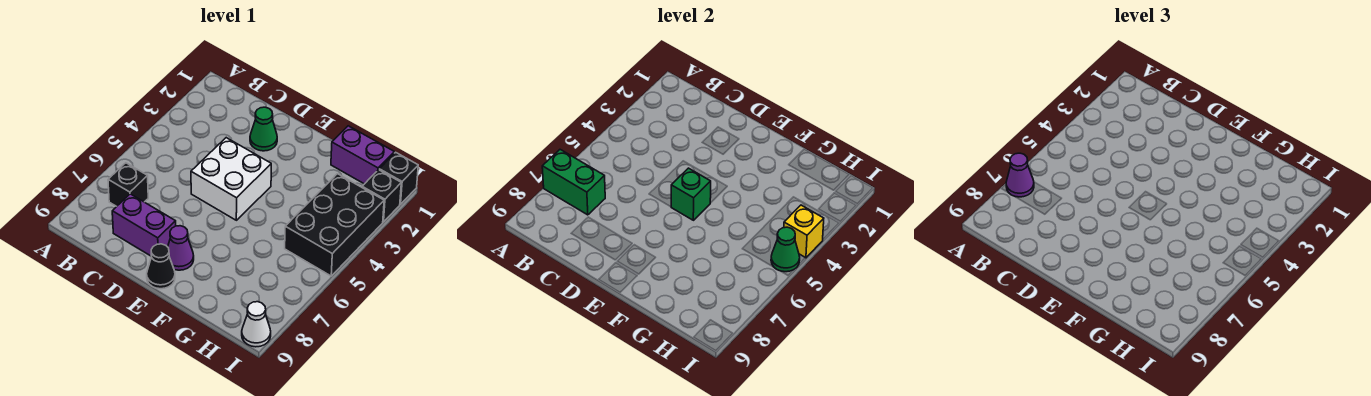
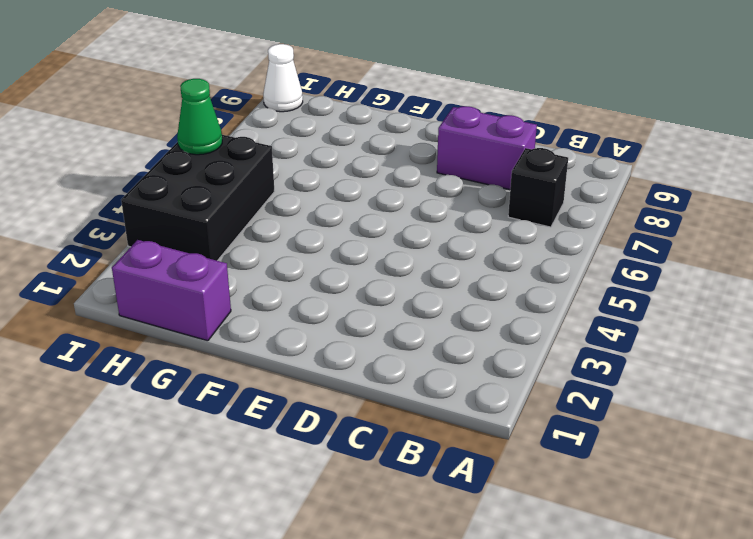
none -> green 1x1 cone [250,107,277,151]
none -> white 2x2 brick [191,138,271,220]
none -> purple 1x1 cone [168,226,194,270]

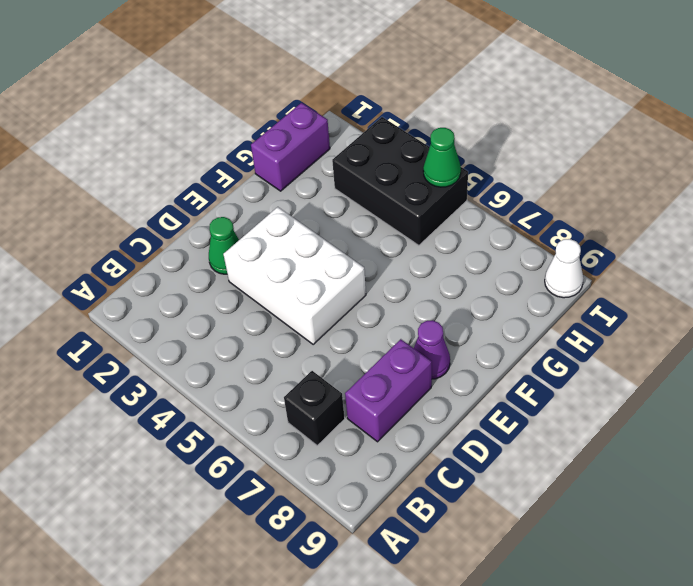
white 2x3 brick [223,207,366,344] -> white 2x2 brick [191,138,271,220]
none -> black 1x1 cone [147,244,175,289]
none -> black 1x1 brick [379,152,418,204]
none -> black 1x1 brick [362,170,401,222]

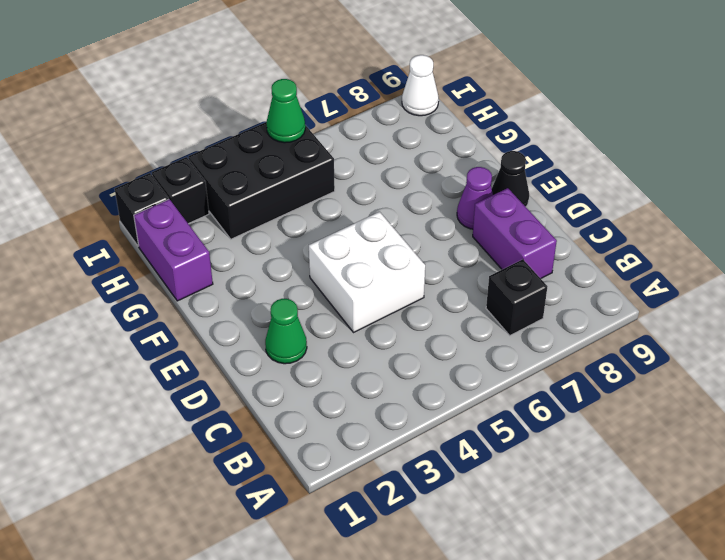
none -> green 1x2 brick [542,150,605,215]
none -> green 1x1 brick [671,168,711,220]
none -> yellow 1x1 brick [784,205,824,258]

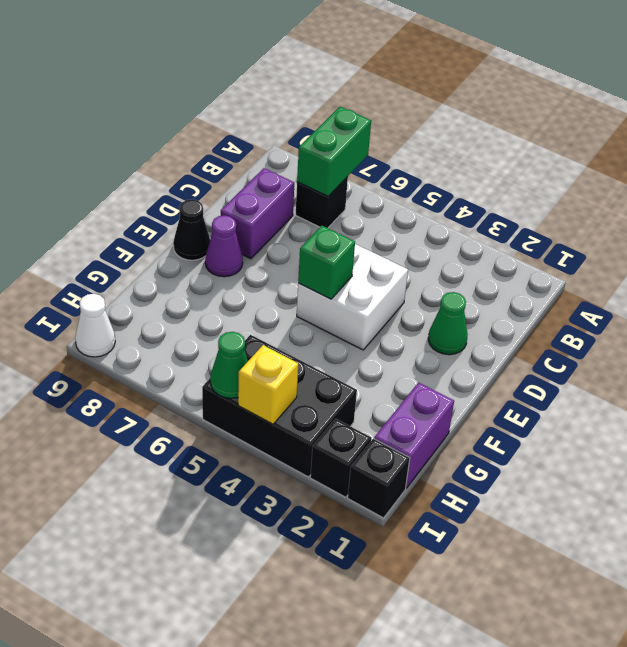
none -> purple 1x1 cone [1006,153,1034,197]

